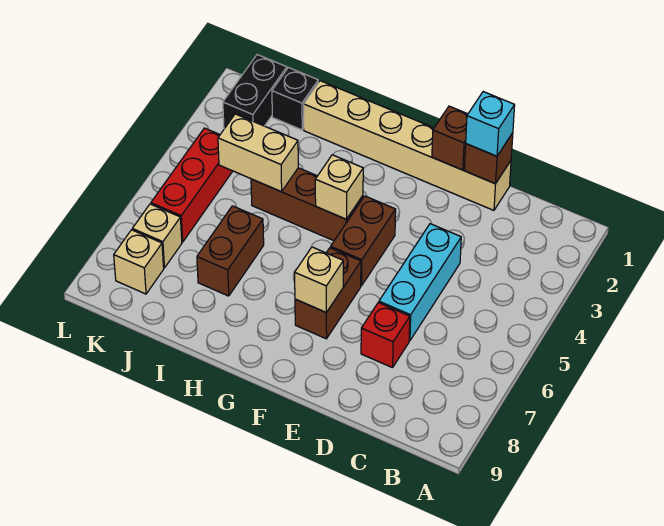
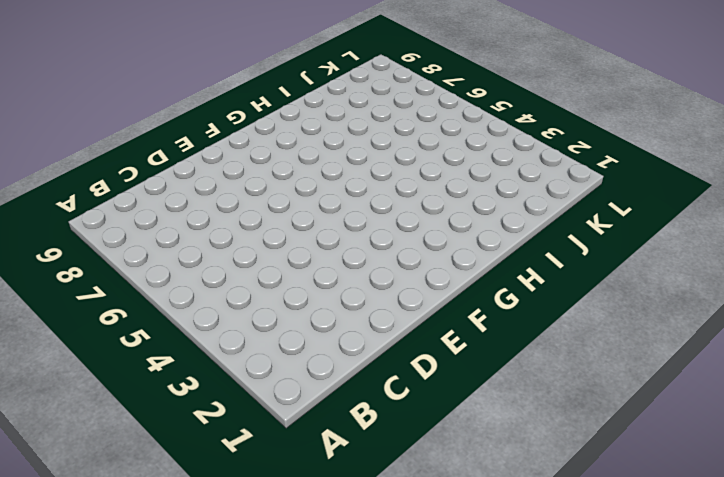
none -> tan 1x6 brick [304,81,511,210]
none -> cyan 1x3 brick [379,224,461,341]
none -> red 1x1 brick [361,303,410,368]

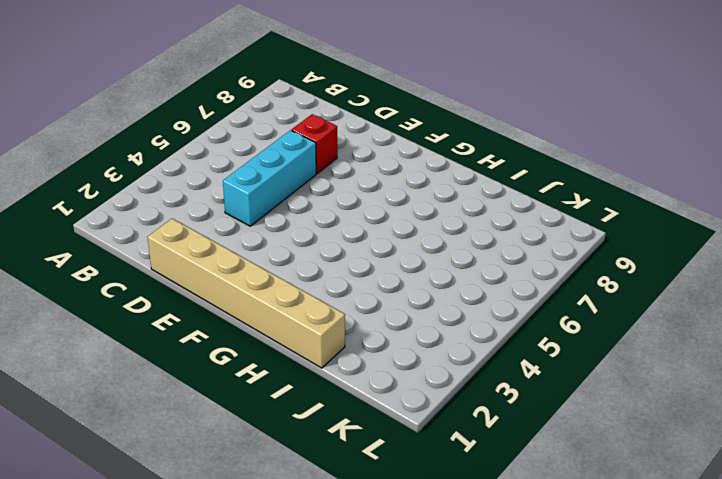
none -> brown 1x2 brick [331,196,396,286]
none -> brown 1x2 brick [295,248,361,339]
none -> brown 1x3 brick [251,168,363,241]

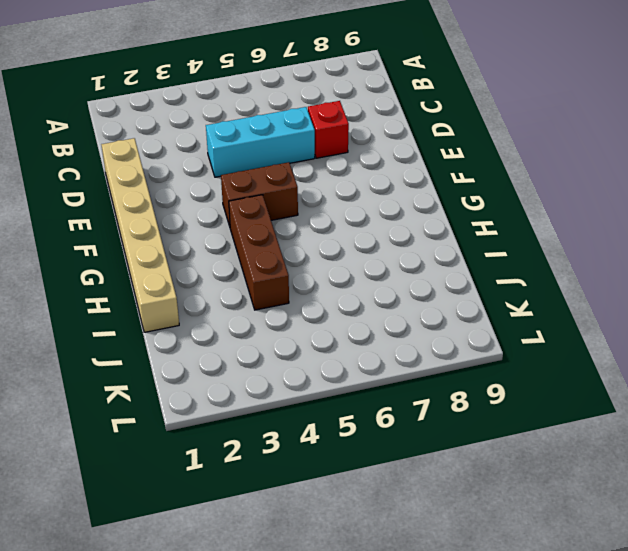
none -> brown 1x2 brick [295,248,361,339]
none -> brown 1x2 brick [197,206,264,296]
none -> black 1x1 brick [272,68,318,130]

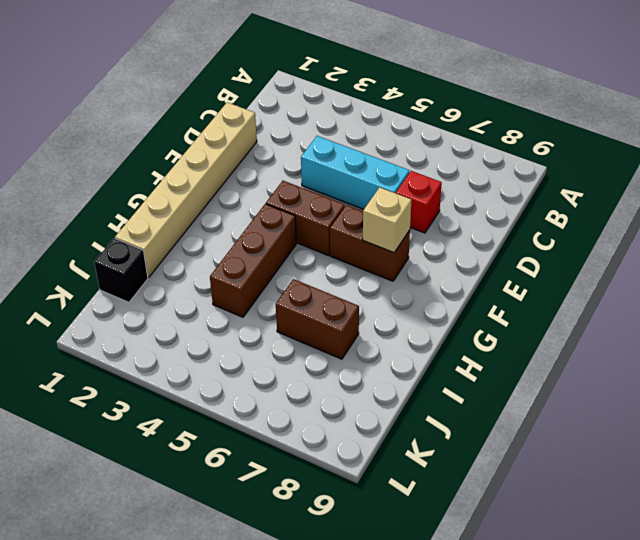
none -> black 1x2 brick [223,55,287,129]
none -> red 1x3 brick [151,128,233,242]
none -> tan 1x1 brick [132,204,182,268]

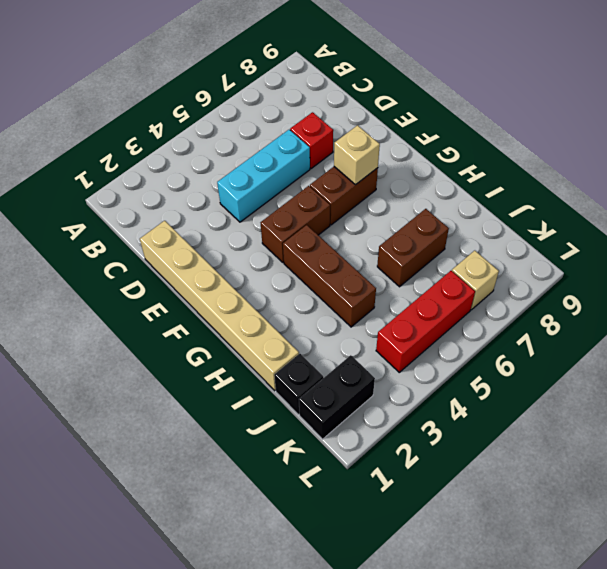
none -> tan 1x1 brick [114,230,164,294]
none -> brown 1x1 brick [464,133,513,184]
none -> brown 1x1 brick [432,106,468,170]

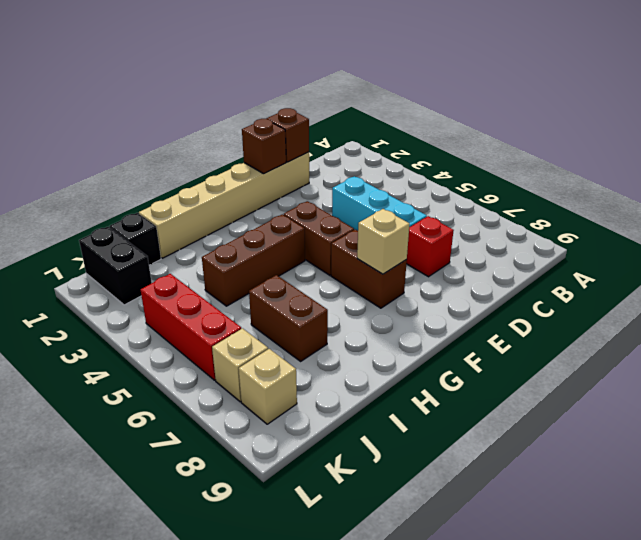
none -> tan 1x1 brick [315,155,363,219]
none -> tan 1x2 brick [218,114,298,192]
none -> cyan 1x1 brick [466,92,515,156]

